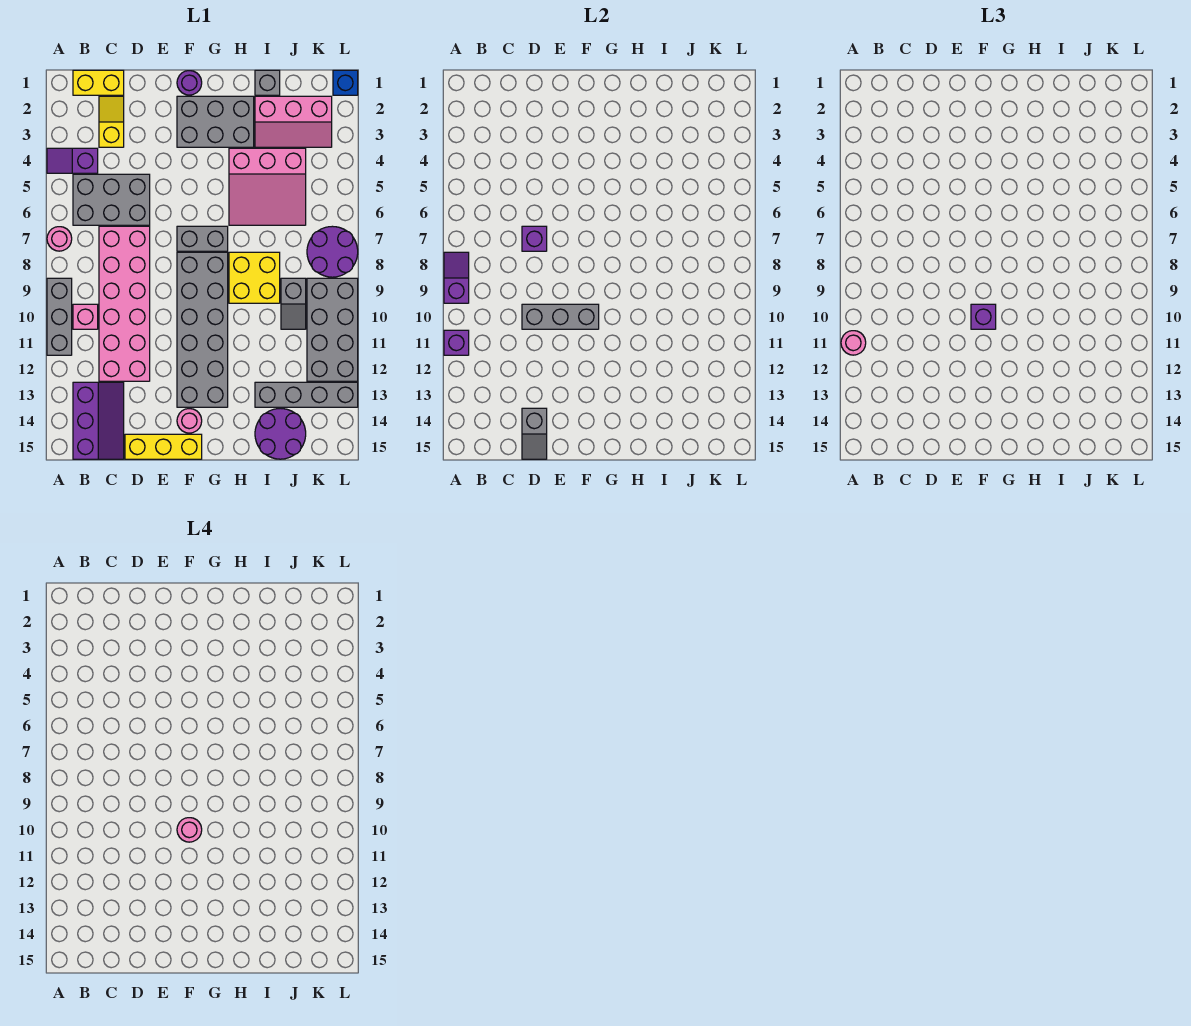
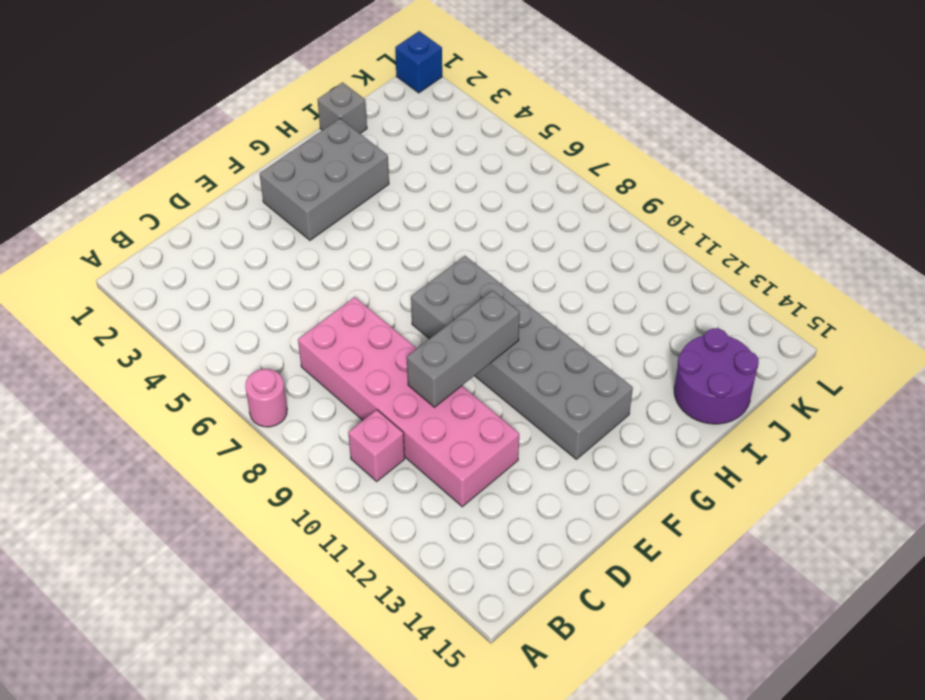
none -> purple 1x2 slope [47,148,98,173]
none -> grey 1x3 brick [47,278,72,355]
none -> yellow 1x2 brick [73,70,124,95]
none -> grey 2x3 brick [73,174,150,225]

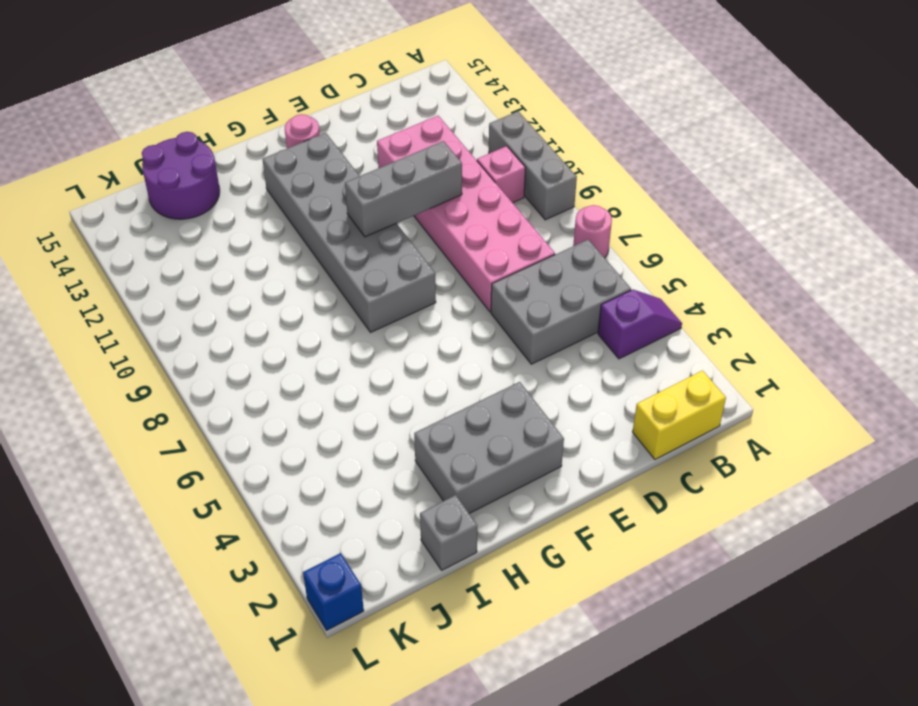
none -> purple 2x3 slope [73,382,124,459]
none -> yellow 1x2 slope [99,96,124,147]
none -> yellow 1x3 brick [125,434,202,459]
none -> purple 1x1 round brick [177,71,202,95]

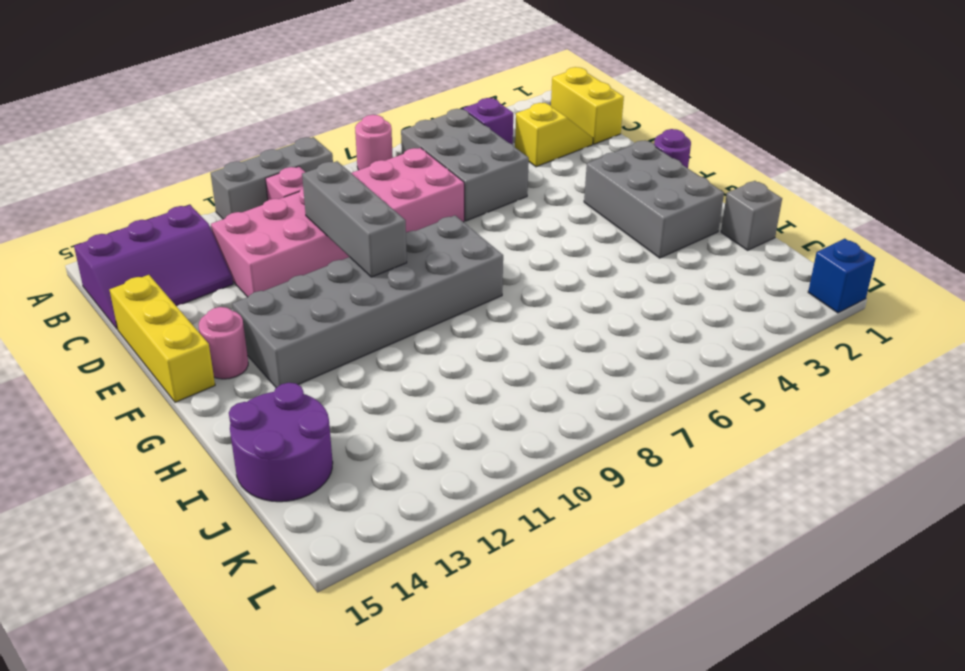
none -> grey 1x2 brick [177,226,228,251]
none -> pink 3x3 slope [229,148,306,225]
none -> yellow 2x2 brick [229,252,280,303]
none -> pink 2x3 slope [255,96,332,147]

